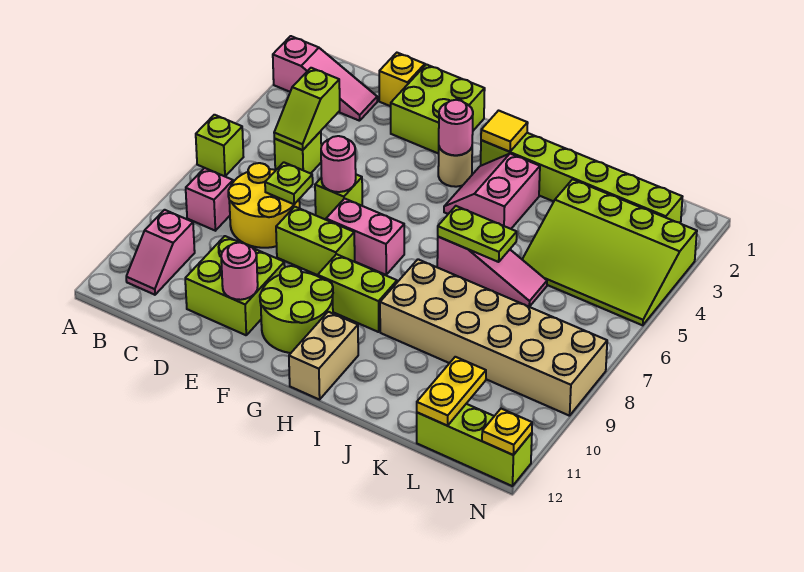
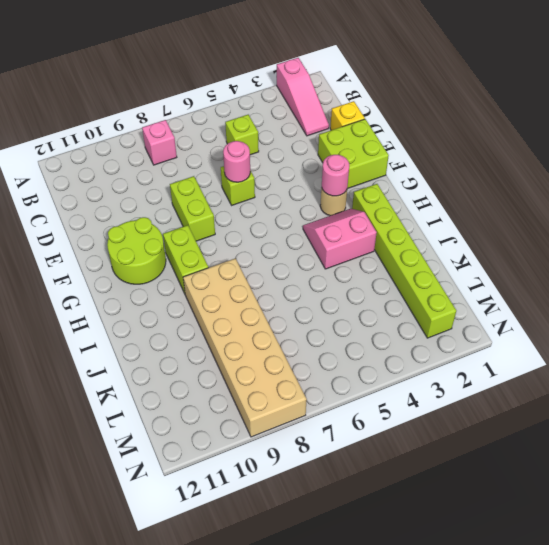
none -> lime 1x1 brick [196,115,243,176]
none -> pink 1x2 slope [126,210,195,295]
none -> yellow 2x2 round brick [228,163,300,248]
none -> lime 2x2 brick [185,236,285,335]

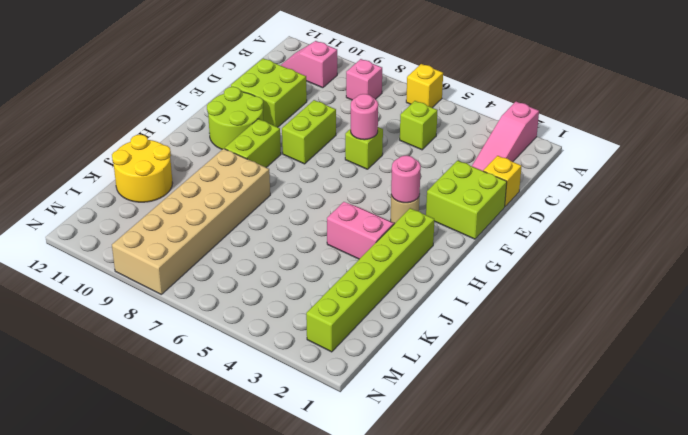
yellow 1x1 brick [406,64,443,108] -> lime 1x1 brick [196,115,243,176]
yellow 2x2 round brick [112,135,173,202] -> yellow 2x2 round brick moved to [228,163,300,248]
none -> pink 1x2 brick [326,199,404,275]
none -> tan 1x2 brick [289,312,358,400]
none -> pink 1x3 slope [437,237,547,307]
none -> lime 3x4 slope [522,179,697,325]

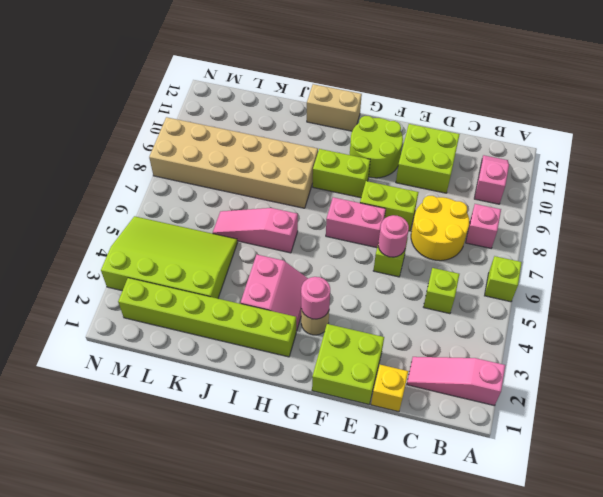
tan 1x2 brick [307,84,362,131] -> tan 1x2 brick turned to [289,312,358,400]
none -> lime 1x3 brick [417,404,532,486]
none -> lime 1x2 slope [274,68,340,150]
none -> lime 1x1 plate [265,162,313,204]
none -> pink 1x1 round brick [221,242,258,300]

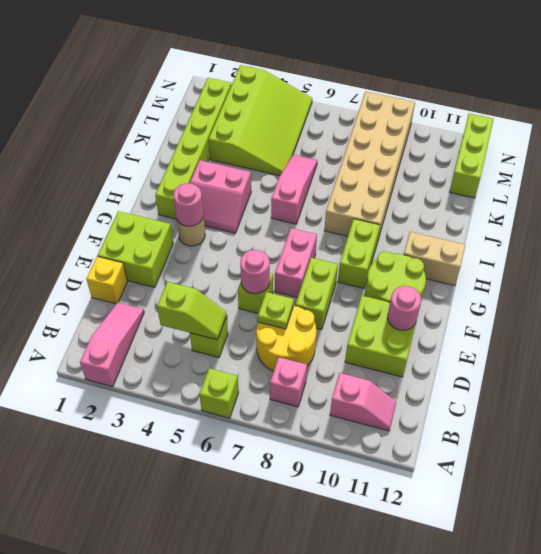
none -> yellow 1x1 tile [481,111,528,152]
none -> lime 1x2 plate [438,206,517,262]
none -> yellow 1x2 plate [417,357,486,426]
none -> yellow 1x1 plate [482,409,532,455]

